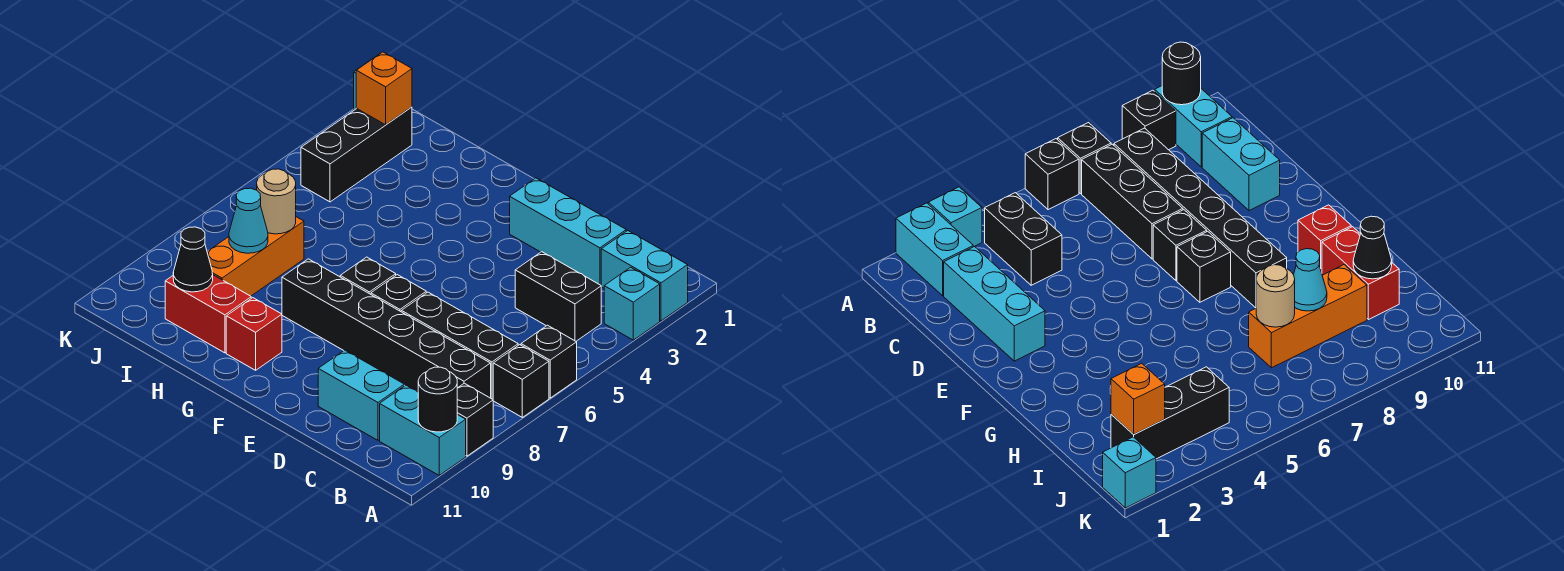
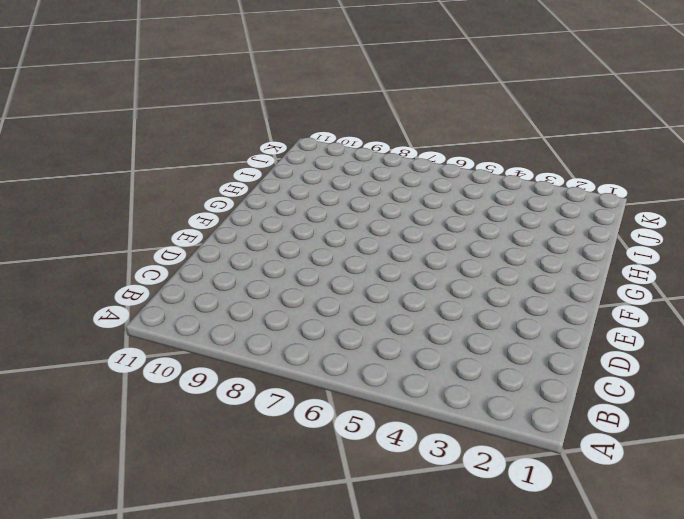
none -> cyan 1x2 brick [601,231,688,321]
none -> cyan 1x1 brick [604,267,660,340]
none -> black 1x1 brick [521,325,577,398]

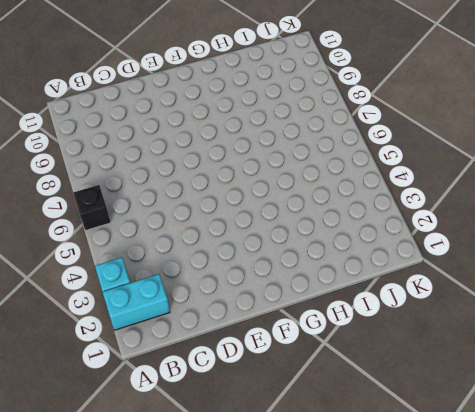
none -> black 1x1 brick [493,345,549,417]
none -> black 1x1 brick [457,383,493,456]
none -> cyan 1x2 brick [380,385,466,475]

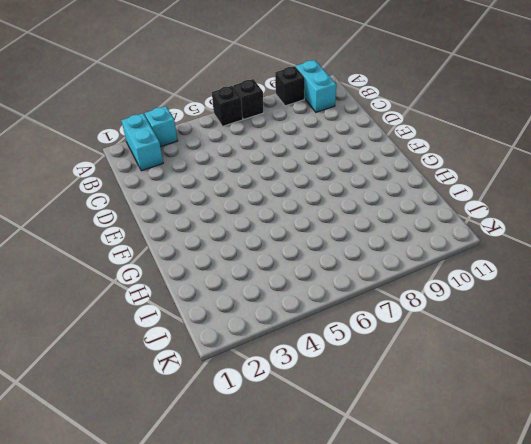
none -> black 1x2 brick [515,252,601,341]
none -> black 1x3 brick [401,292,518,399]
none -> black 1x6 brick [282,259,491,398]

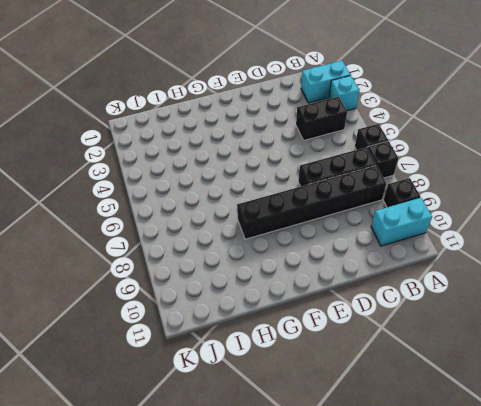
none -> cyan 1x3 brick [510,178,626,285]
none -> cyan 1x2 brick [318,350,404,440]
none -> black 1x1 brick [371,275,426,312]

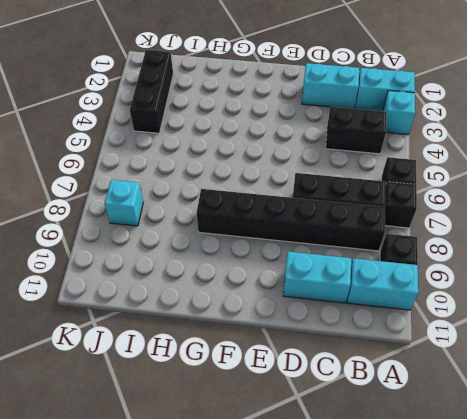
cyan 1x2 brick [302,63,359,109] -> cyan 1x3 brick [510,178,626,285]
cyan 1x1 brick [104,180,143,226] -> cyan 1x1 brick moved to [1103,437,1156,508]
none -> black 1x1 brick [371,275,426,312]
none -> black 1x1 brick [340,257,396,294]
none -> red 1x1 brick [226,298,282,370]

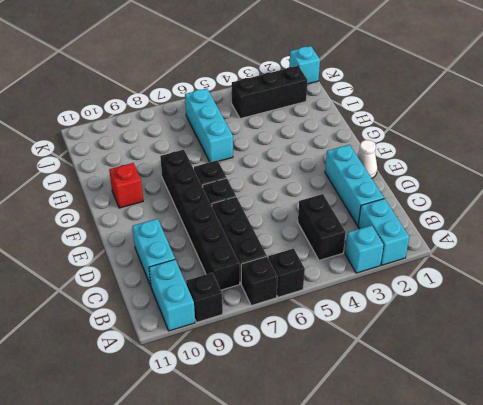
white 1x1 cone [357,140,377,178] -> none
cyan 1x3 brick [185,89,233,162] -> none
none -> red 1x2 brick [165,275,251,353]
none -> orange 1x3 brick [207,217,304,296]
none -> black 1x1 round brick [418,367,457,432]

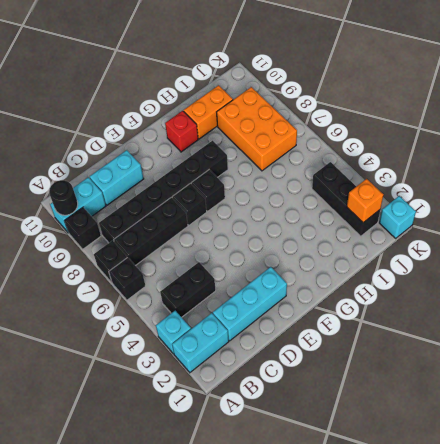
orange 1x2 brick [184,85,233,139] -> red 1x2 brick [165,275,251,353]
orange 2x3 brick [217,87,297,171] -> orange 1x3 brick [207,217,304,296]
none -> tan 1x1 round brick [257,169,296,234]
none -> cyan 1x1 cone [229,188,268,253]
none -> black 1x1 cone [173,227,213,292]

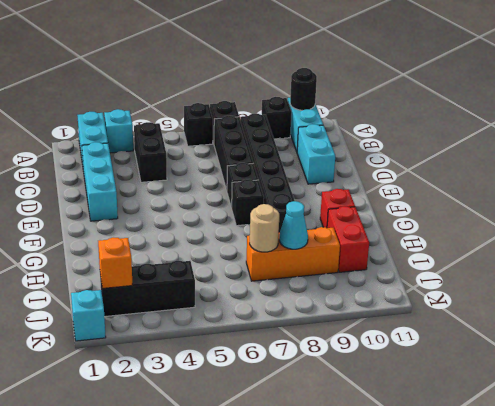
none -> black 1x1 cone [173,227,213,292]

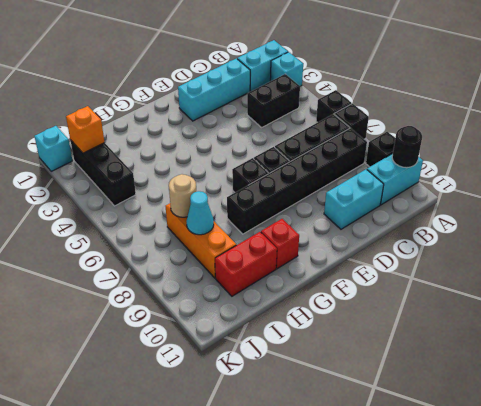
none -> black 1x1 cone [173,227,213,292]

